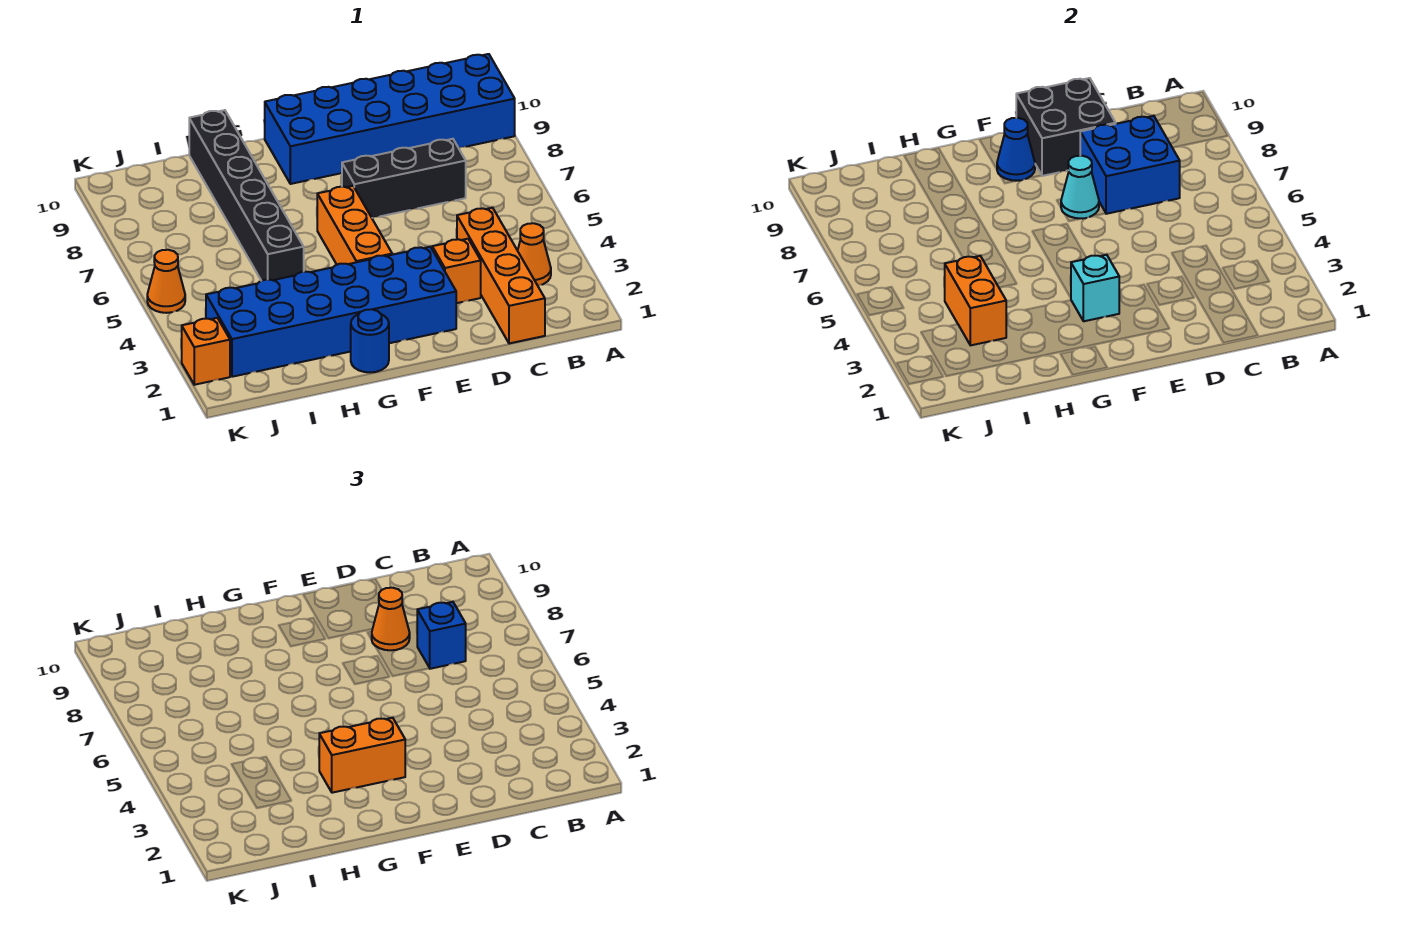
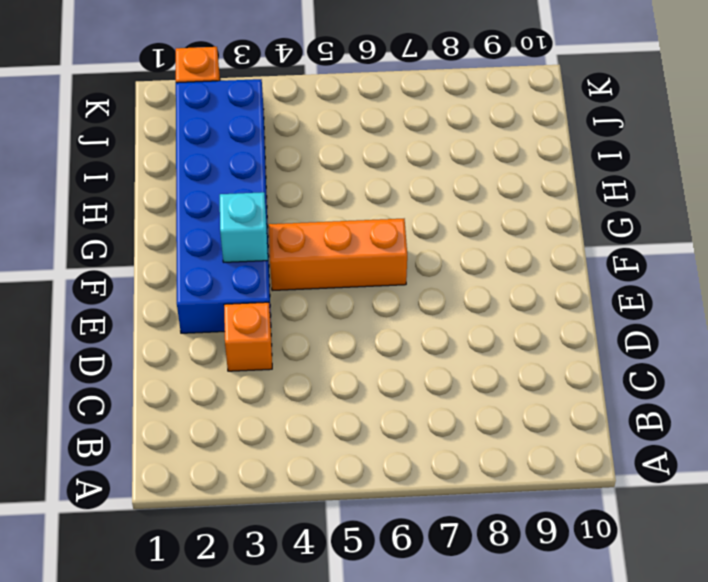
none -> blue 2x6 brick [265,54,515,184]
none -> orange 1x1 cone [518,223,551,286]
none -> orange 1x4 brick [457,208,545,343]

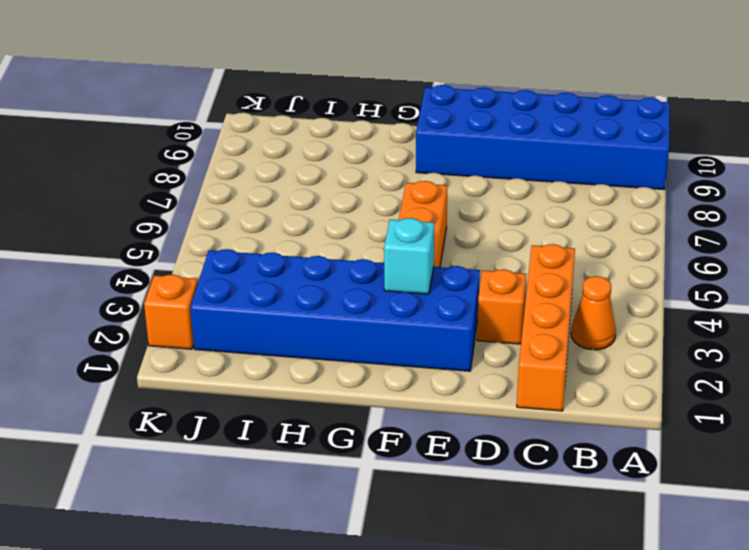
none -> black 1x3 brick [342,139,466,218]
none -> blue 1x1 round brick [351,309,389,373]
none -> black 1x6 brick [189,110,304,281]

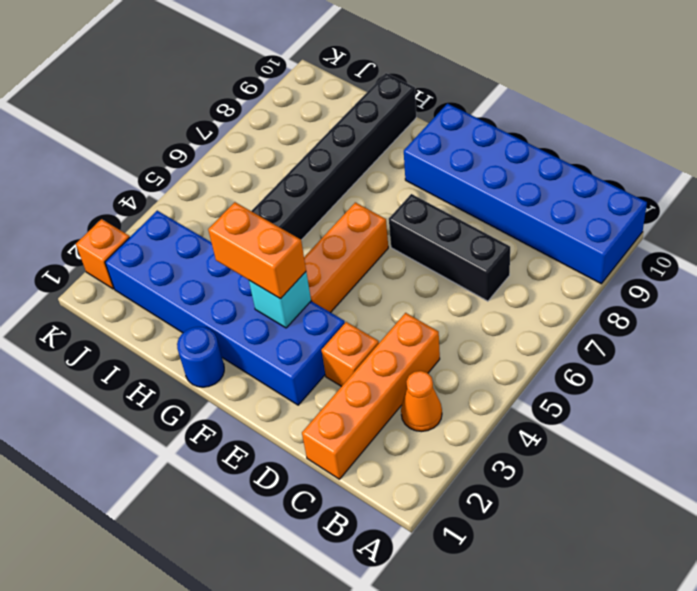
none -> orange 1x1 cone [147,250,185,313]
none -> blue 2x2 brick [1080,116,1180,214]
none -> black 2x2 brick [1016,78,1116,176]

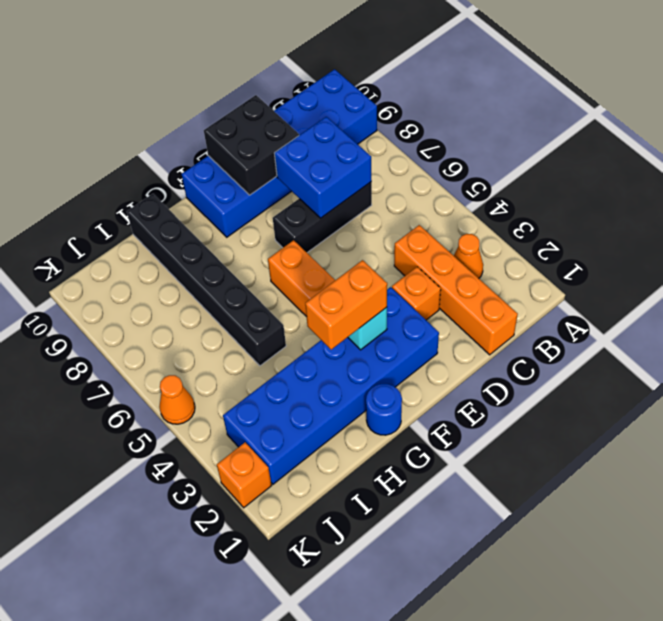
none -> cyan 1x1 cone [1061,156,1099,219]
none -> blue 1x1 cone [997,118,1035,181]
none -> orange 1x2 brick [945,256,1006,345]

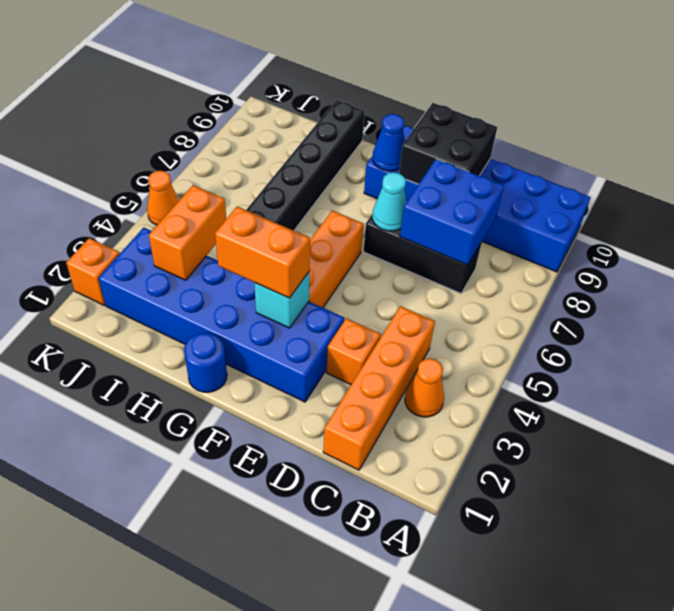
none -> blue 1x1 brick [417,602,466,669]
none -> orange 1x1 cone [371,588,410,650]

